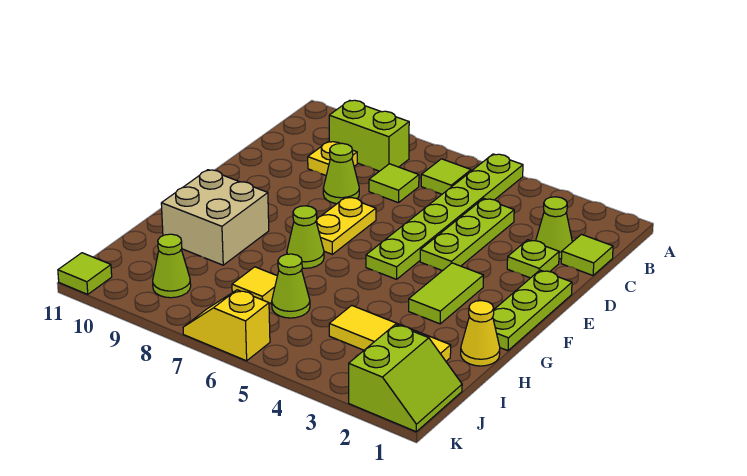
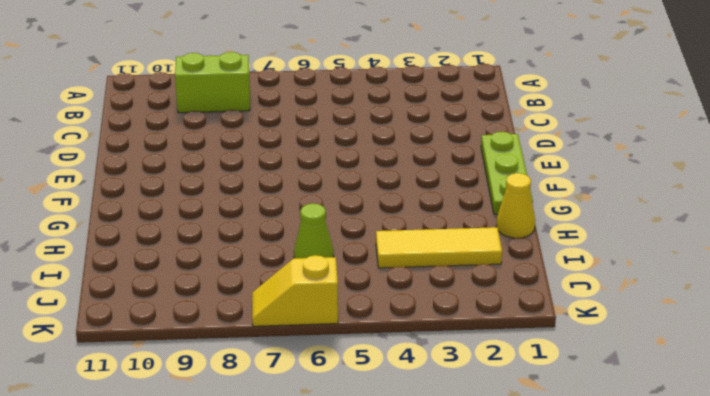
none -> lime 1x6 plate [366,154,523,279]
none -> lime 1x1 tile [421,159,471,194]
none -> lime 1x1 tile [561,234,613,275]

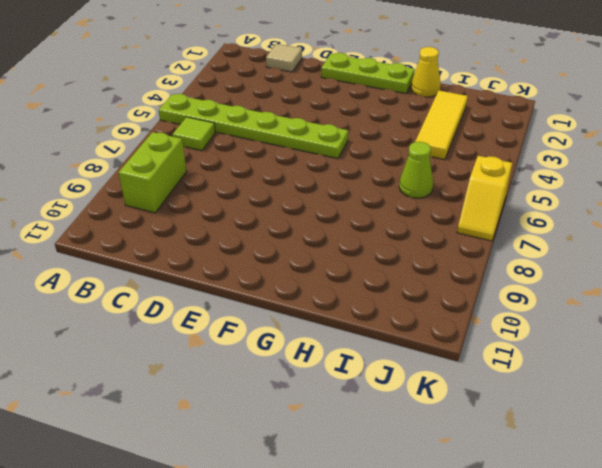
tan 1x1 tile [266,44,302,72] -> lime 1x1 tile [561,234,613,275]
none -> lime 1x1 cone [536,197,572,259]
none -> lime 1x3 plate [420,198,514,271]
none -> lime 1x1 tile [369,164,419,203]

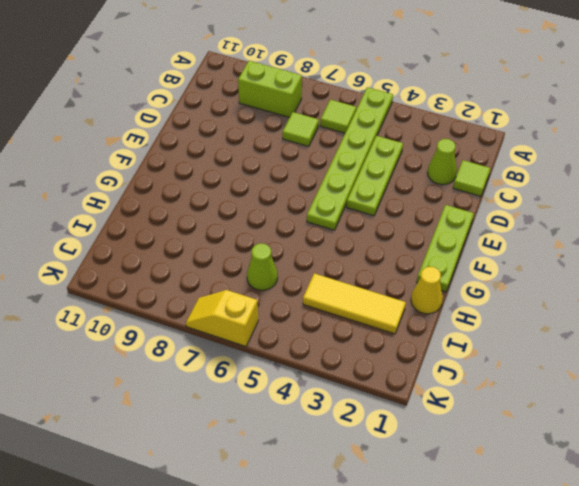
none -> yellow 1x1 plate [308,141,357,175]
none -> lime 1x1 plate [507,240,559,278]
none -> lime 1x1 cone [323,143,359,204]

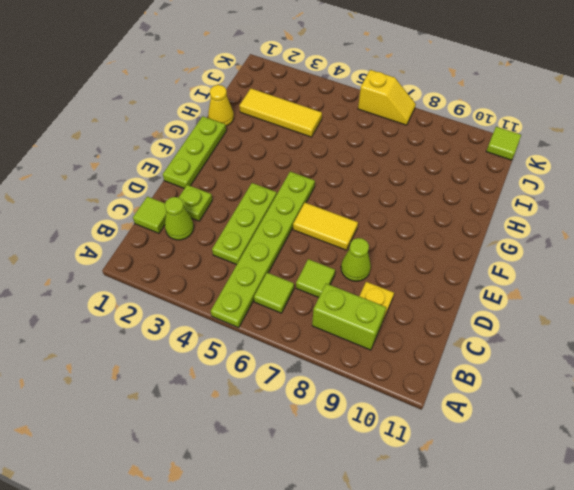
yellow 1x2 tile [293,203,358,250] -> yellow 1x2 plate [316,197,376,254]
none -> lime 1x2 tile [409,263,484,324]
none -> lime 1x1 cone [287,206,324,268]
none -> tan 2x2 brick [161,170,269,265]

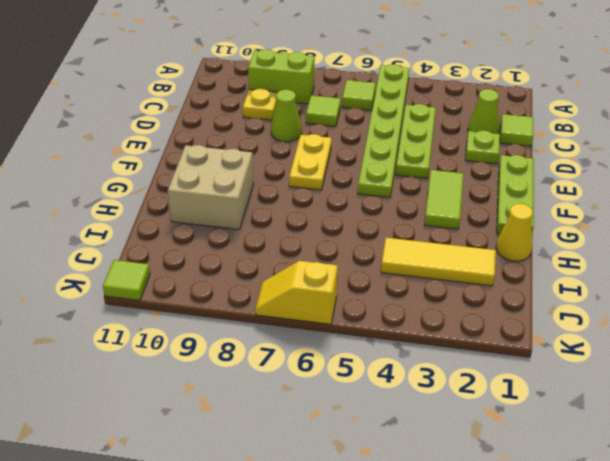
none -> lime 1x1 cone [287,206,324,268]
none -> lime 1x1 cone [272,254,310,318]
none -> yellow 1x1 tile [232,267,277,304]

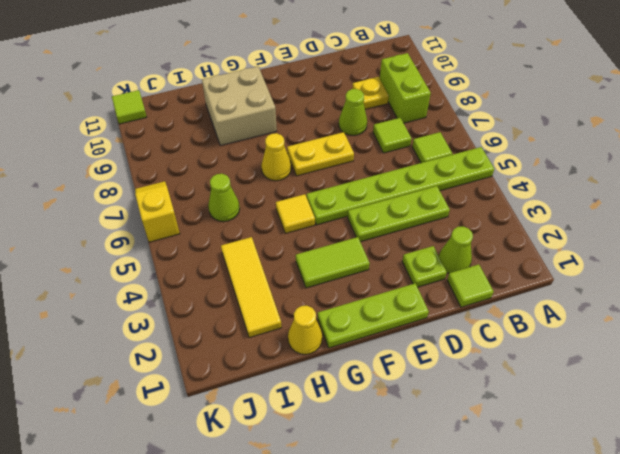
yellow 1x1 tile [276,194,315,233] -> yellow 1x1 tile moved to [232,267,277,304]
yellow 1x1 cone [261,133,291,181] -> lime 1x1 cone [287,206,324,268]
none -> lime 2x2 slope [349,324,462,432]
none -> lime 1x1 cone [153,234,191,298]

